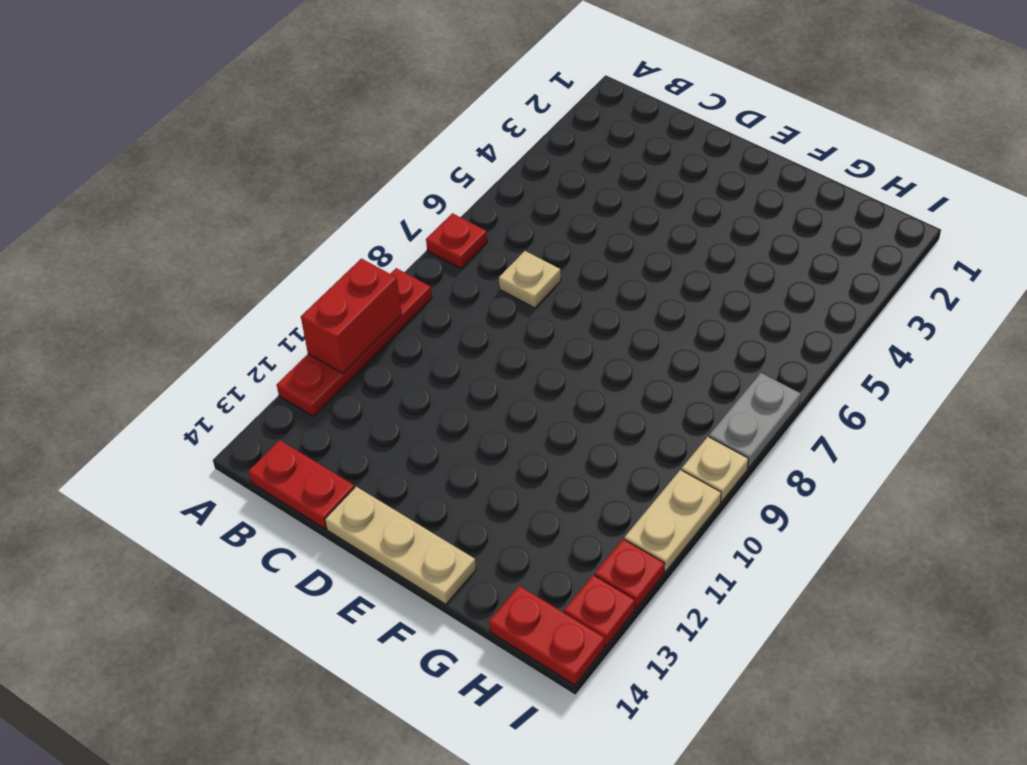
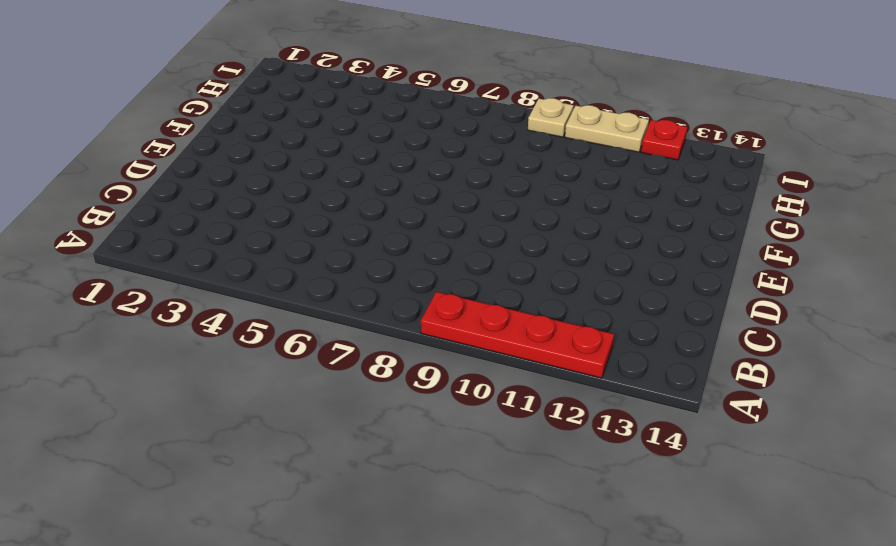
none -> red 1x1 plate [426,213,487,269]
none -> red 1x2 plate [248,440,355,529]
none -> tan 1x1 plate [499,251,561,308]

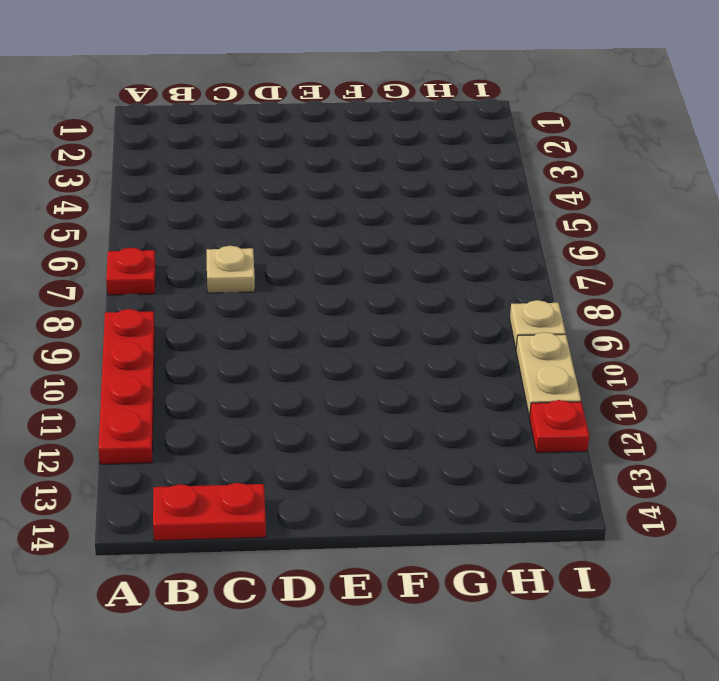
none -> tan 1x3 plate [325,487,476,604]
none -> red 1x2 plate [489,586,605,685]
none -> grey 1x2 plate [709,373,801,468]

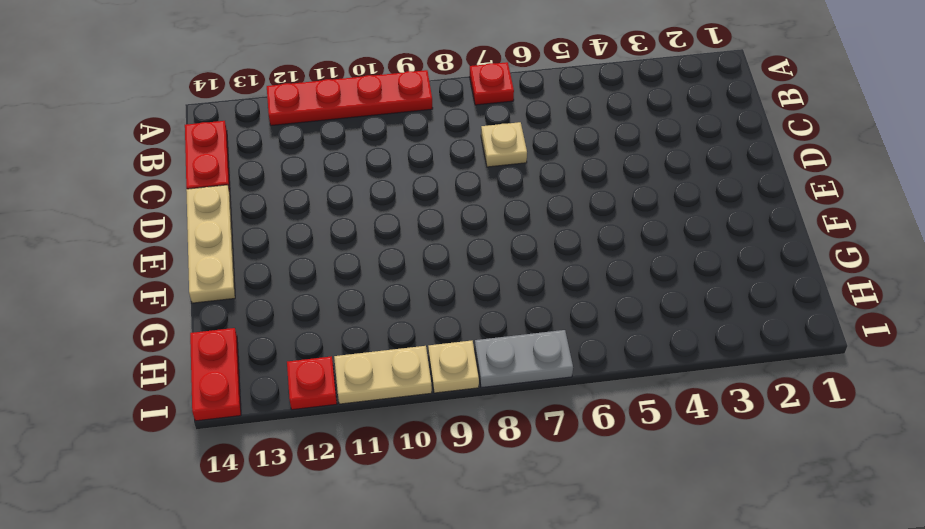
none -> red 1x1 plate [564,575,635,646]
none -> red 1x2 brick [301,259,401,373]

